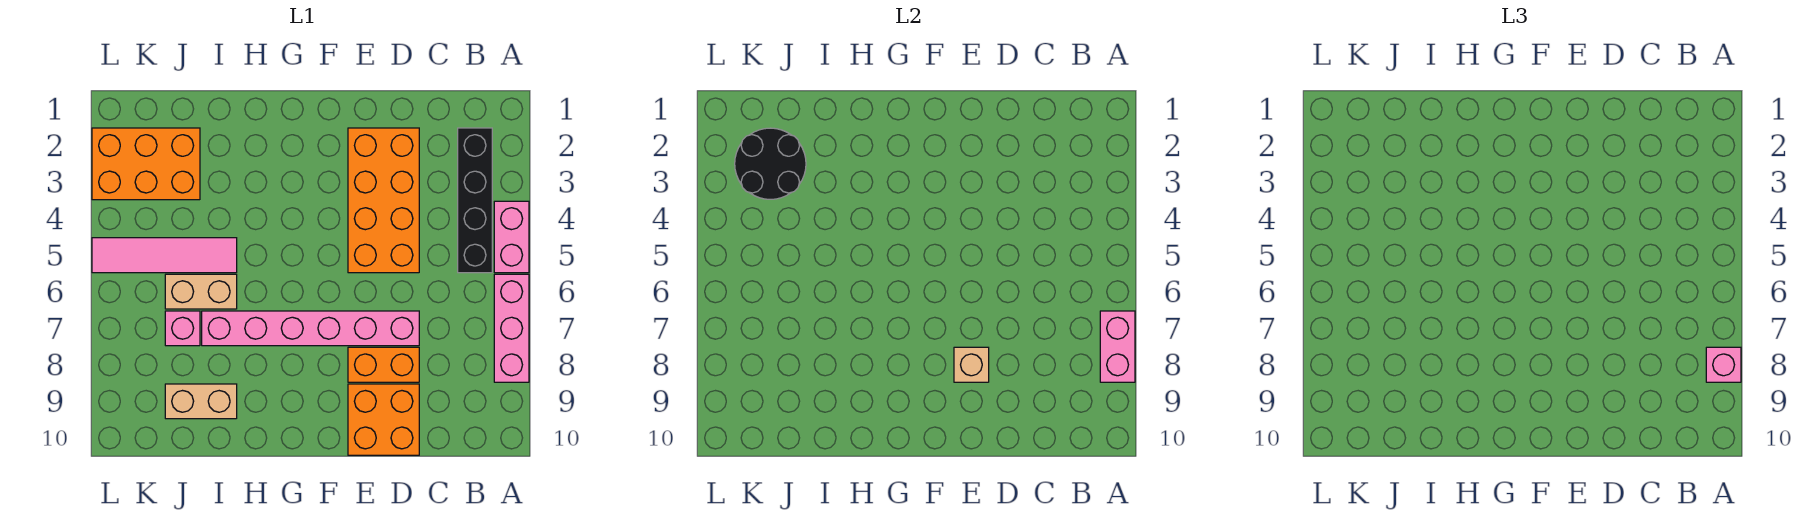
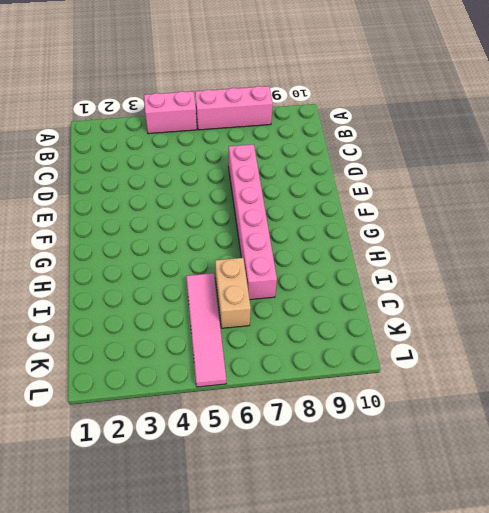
none -> black 1x4 brick [458,128,492,273]
none -> orange 2x4 brick [348,128,419,273]
none -> orange 1x2 brick [348,347,419,382]

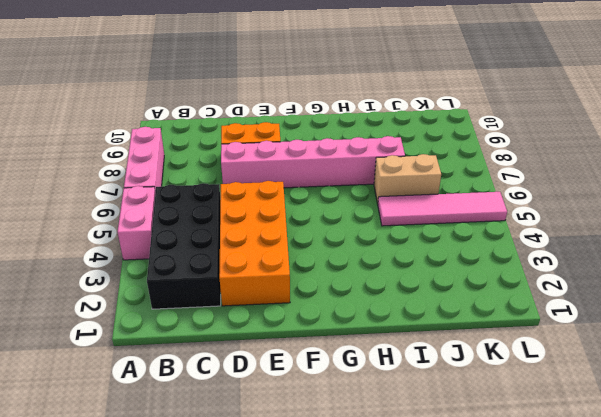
black 2x4 brick [147,183,221,309] -> black 1x4 brick [458,128,492,273]
none -> orange 2x2 brick [348,384,419,455]
none -> tan 1x2 brick [165,384,237,419]
none -> orange 2x3 brick [92,128,200,200]

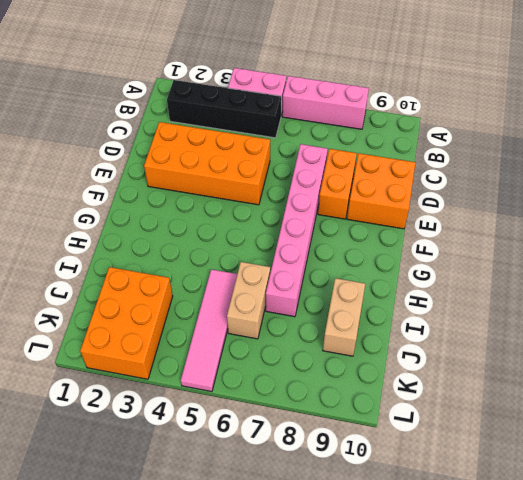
none -> pink 1x1 brick [165,311,200,346]
none -> pink 1x2 brick [1100,311,1135,382]
none -> tan 1x1 brick [954,347,989,382]

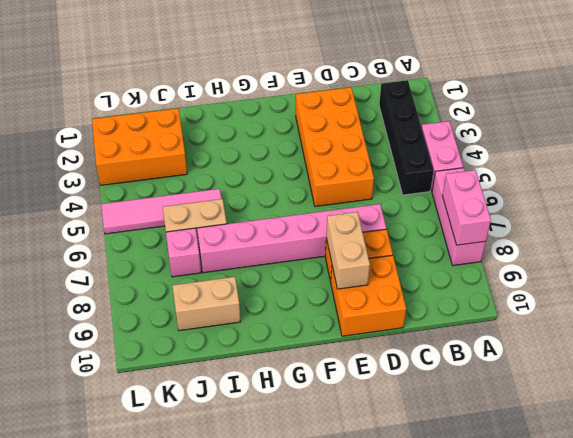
tan 1x2 brick [326,212,370,289] -> tan 1x1 brick [954,347,989,382]
none -> black 2x2 round brick [735,128,806,199]
none -> pink 1x1 brick [1706,347,1741,382]

